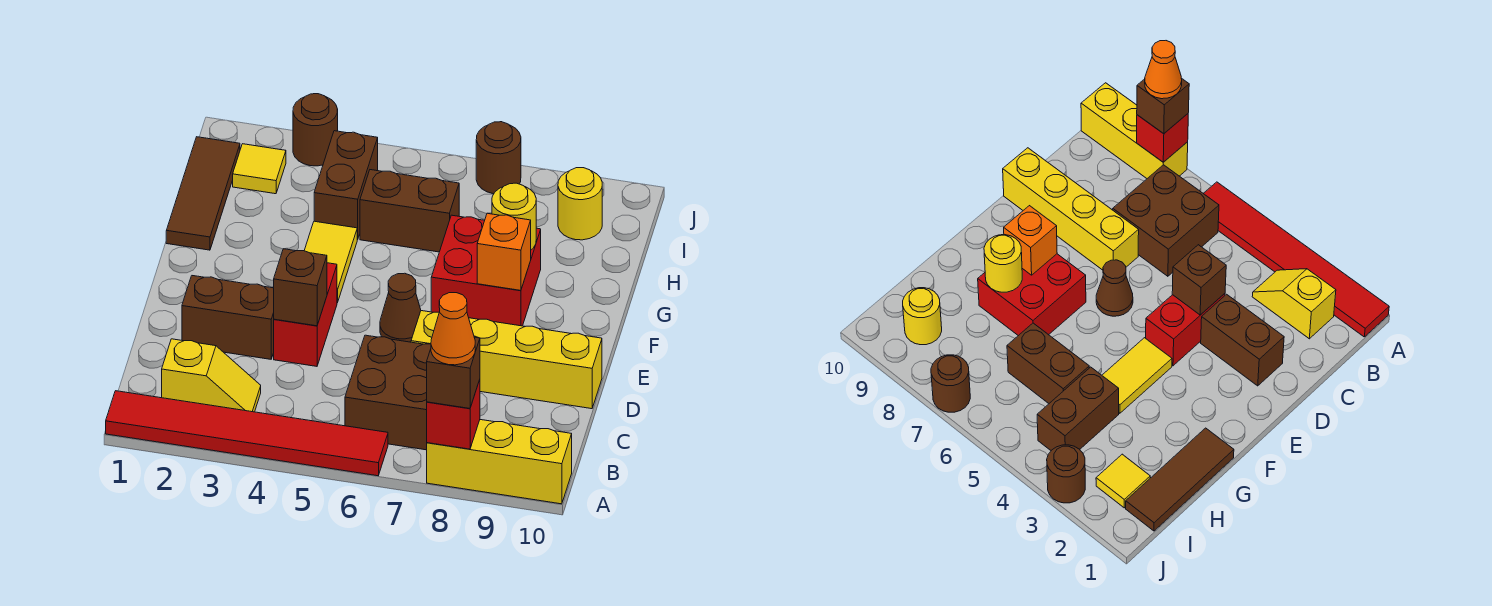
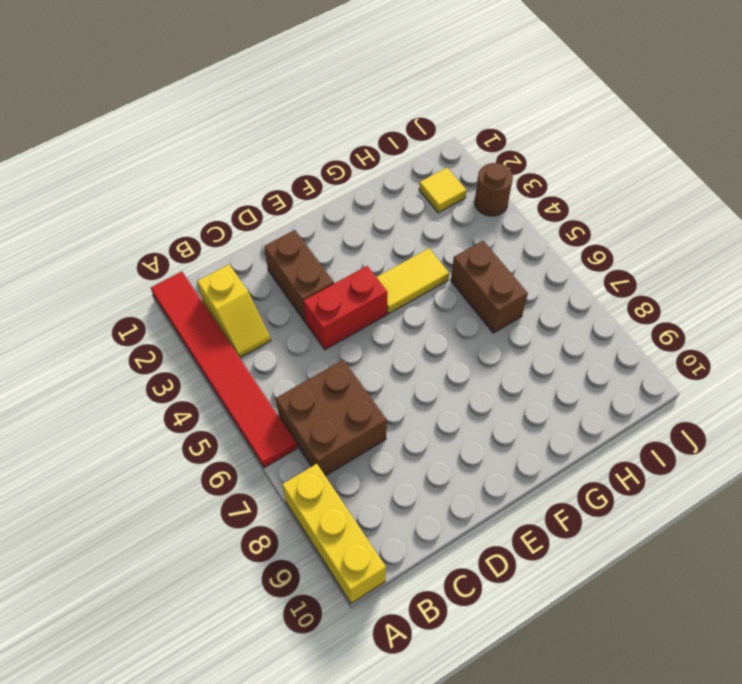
none -> yellow 1x4 brick [411,311,602,409]
none -> brown 1x1 cone [380,273,421,342]
none -> red 2x2 brick [431,215,541,326]

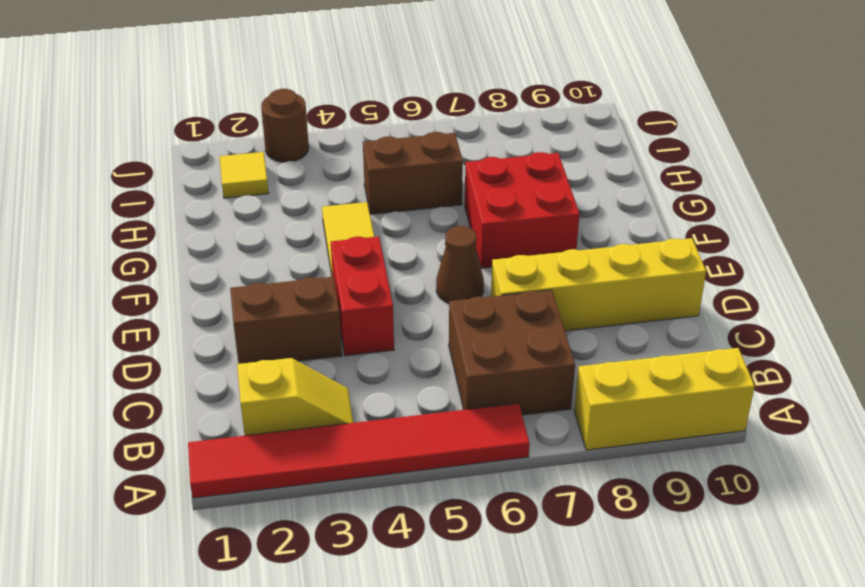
none -> brown 1x3 tile [166,137,240,250]
none -> brown 1x2 brick [314,131,378,239]
none -> yellow 1x1 round brick [558,168,602,240]

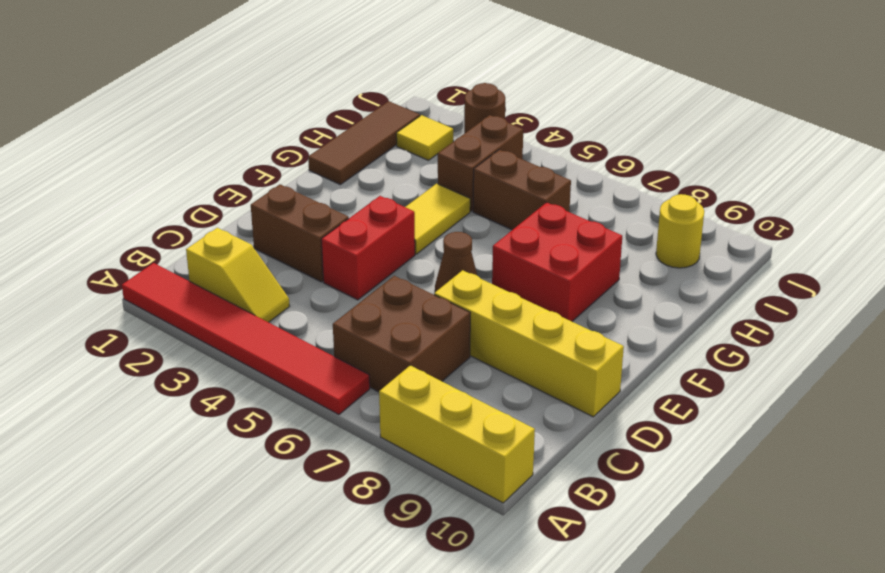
none -> brown 1x1 round brick [476,122,521,194]
none -> red 1x1 brick [427,380,480,449]
none -> brown 1x1 brick [274,249,327,326]

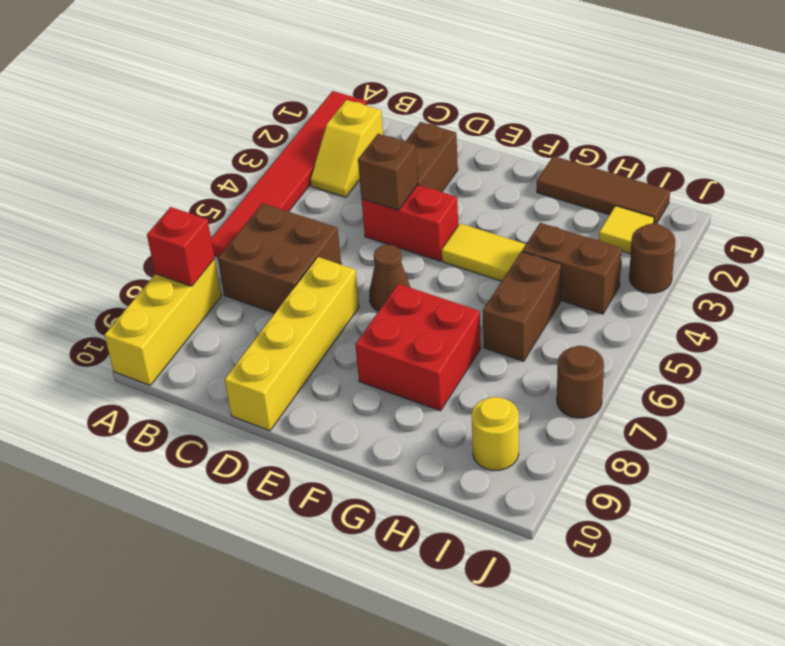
none -> orange 1x1 brick [477,213,531,290]
none -> yellow 1x1 round brick [492,183,536,250]
none -> brown 1x1 brick [427,337,480,408]

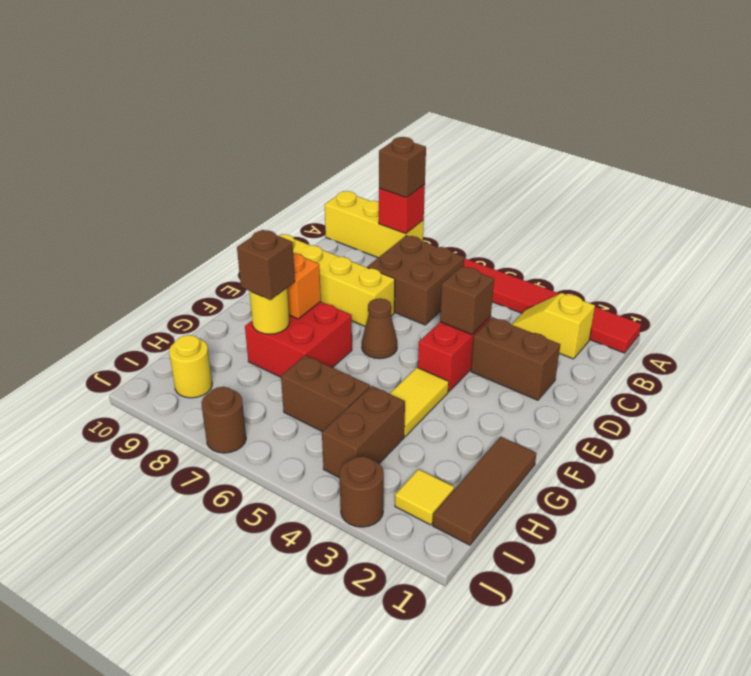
brown 1x1 brick [237,230,295,300] -> none
none -> orange 1x1 cone [431,293,475,365]

